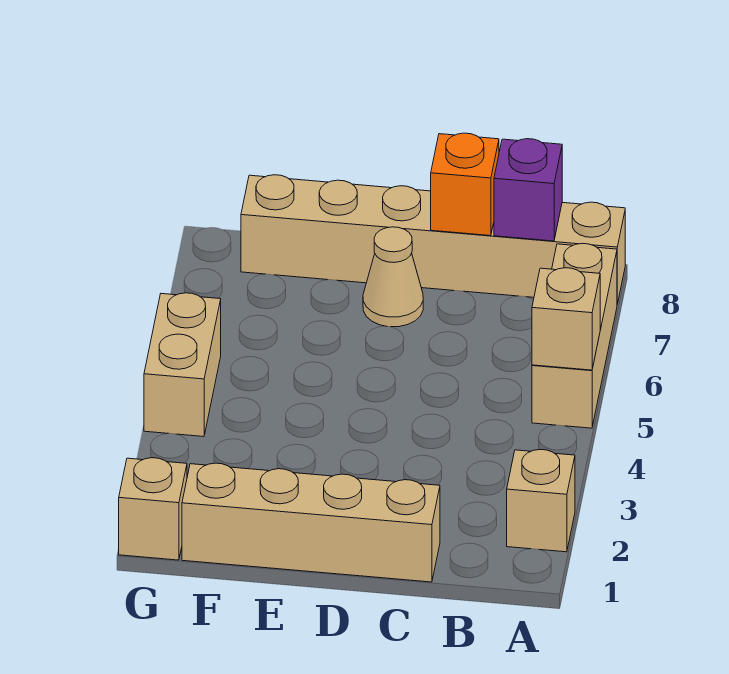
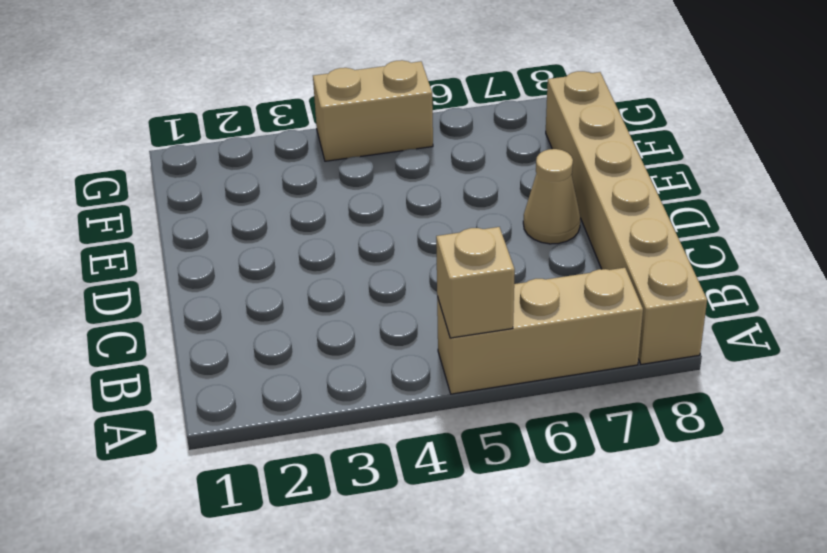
none -> tan 1x1 brick [507,450,575,552]
none -> tan 1x4 brick [182,463,440,582]

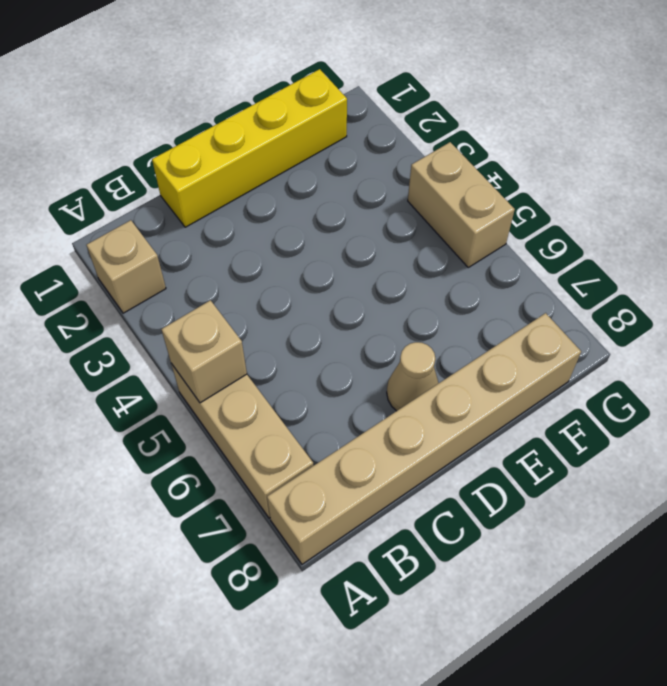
yellow 1x4 brick [152,69,347,227] -> tan 1x4 brick [182,463,440,582]
none -> tan 1x1 brick [119,458,187,560]
none -> purple 1x1 brick [494,139,562,241]

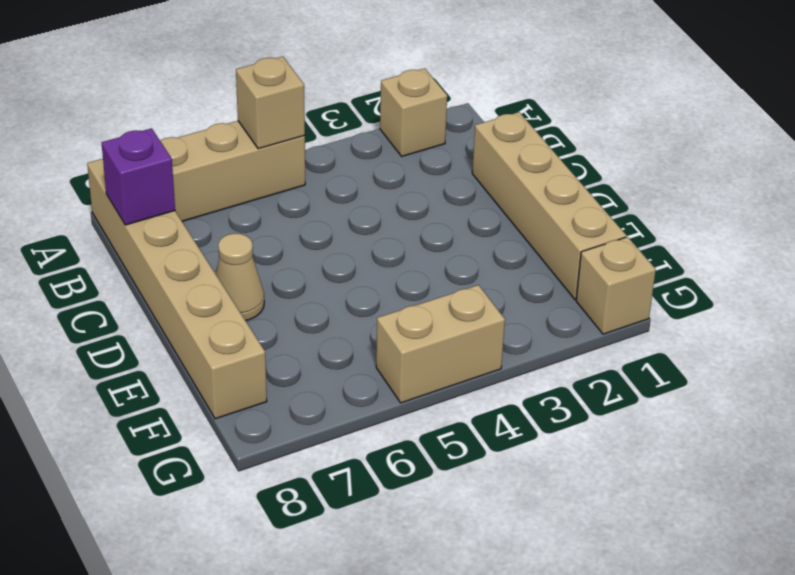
none -> orange 1x1 brick [431,133,499,236]

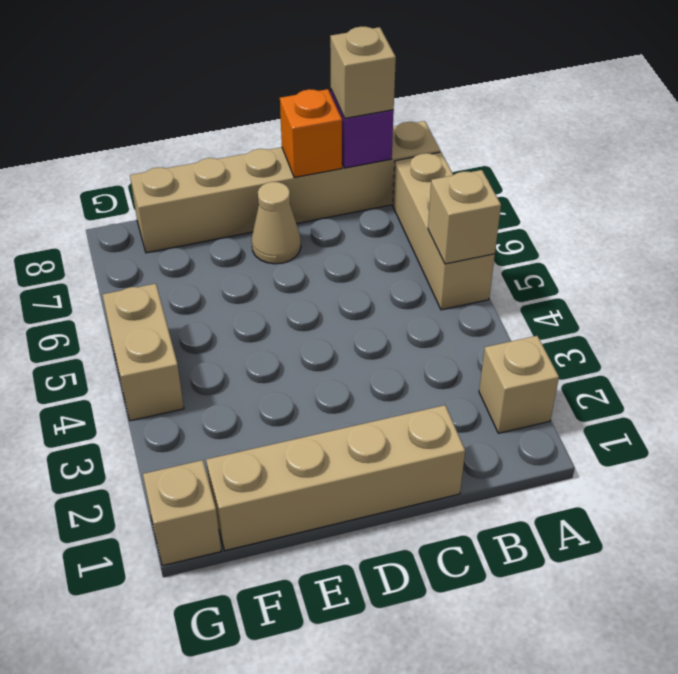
tan 1x1 brick [330,27,396,118] -> none

